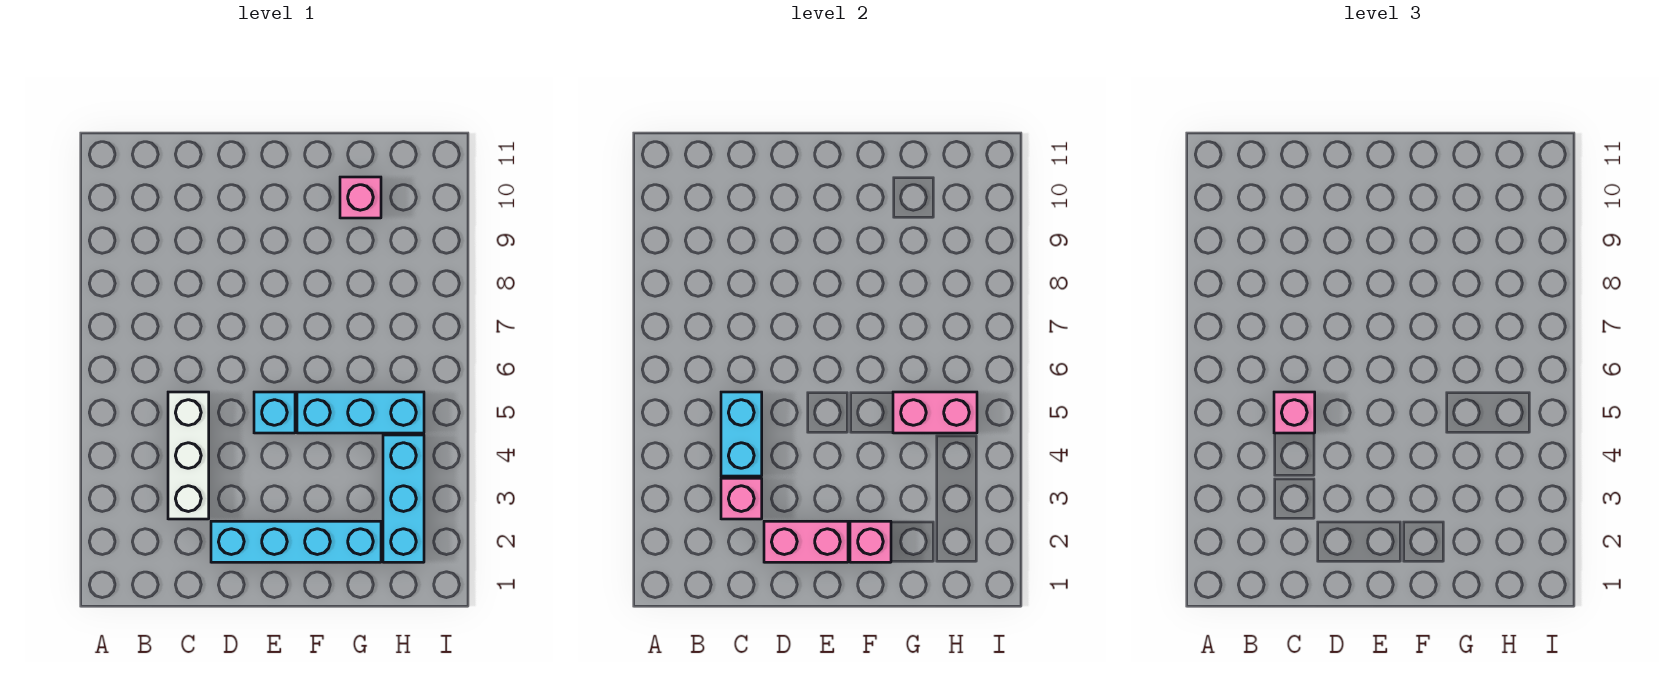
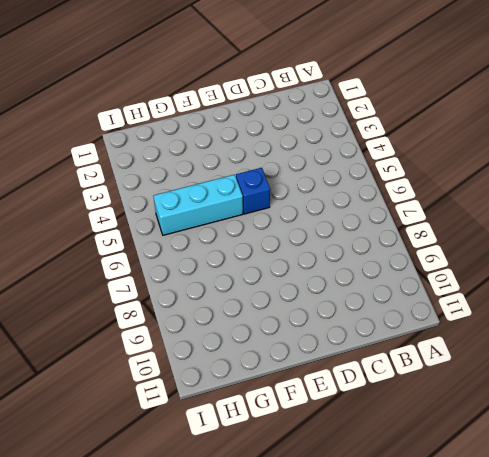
blue 1x1 brick [236,168,270,214] -> cyan 1x1 brick [254,392,295,433]
none -> white 1x3 brick [168,392,209,519]
none -> cyan 1x4 brick [211,521,381,562]
none -> pink 1x1 brick [340,177,381,218]

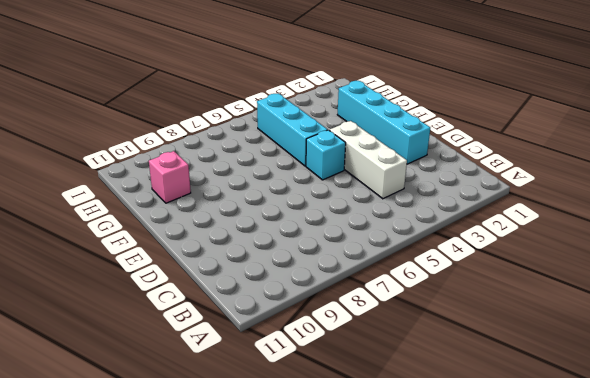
white 1x3 brick [329,121,407,199] -> white 1x3 brick turned to [168,392,209,519]
none -> cyan 1x3 brick [383,435,424,562]
none -> pink 1x1 brick [721,478,762,519]
none -> cyan 1x2 brick [721,392,762,476]

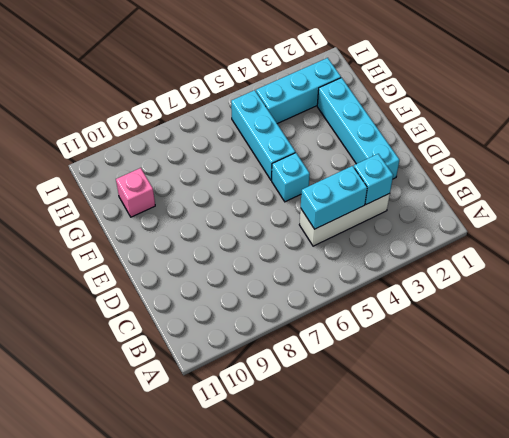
cyan 1x1 brick [354,154,393,204] -> pink 1x1 brick [721,478,762,519]
none -> pink 1x2 brick [764,521,848,562]
none -> pink 1x1 brick [850,521,891,562]
none -> pink 1x2 brick [893,392,977,433]

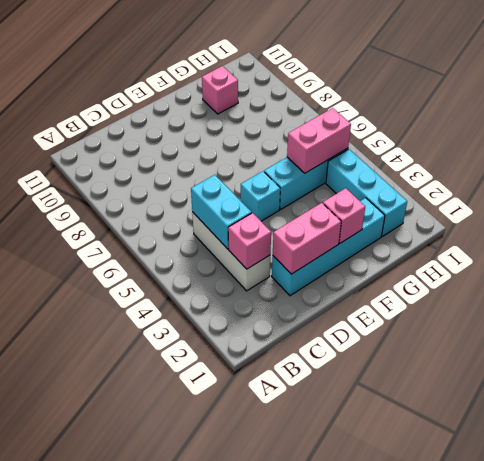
none -> pink 1x1 brick [1274,392,1315,433]

